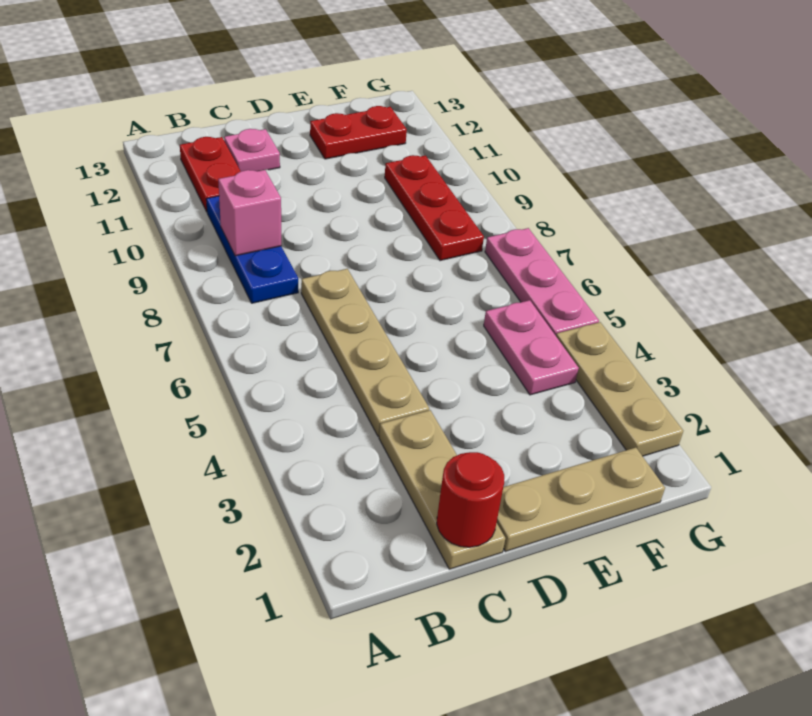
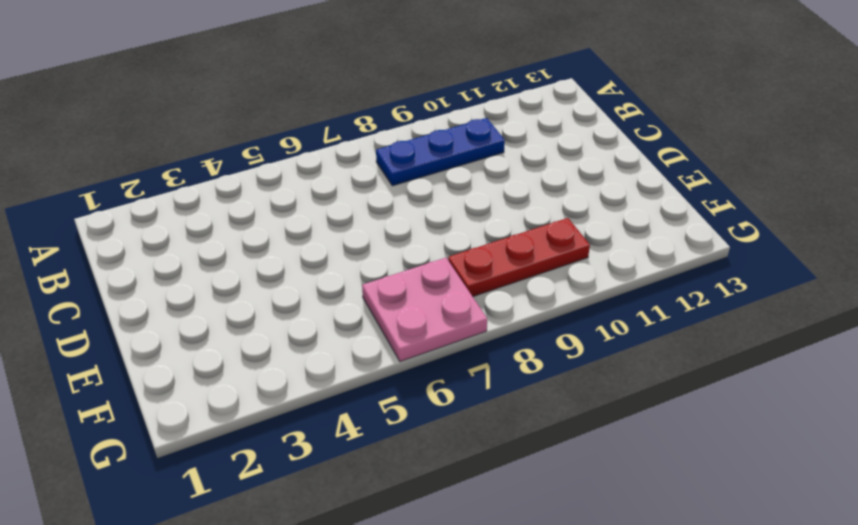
pink 2x2 plate [362,258,487,362] -> pink 1x3 plate [485,228,599,336]
none -> red 1x2 plate [180,137,241,212]
none -> tan 1x3 plate [379,410,505,569]
none -> tan 1x4 plate [301,269,429,436]

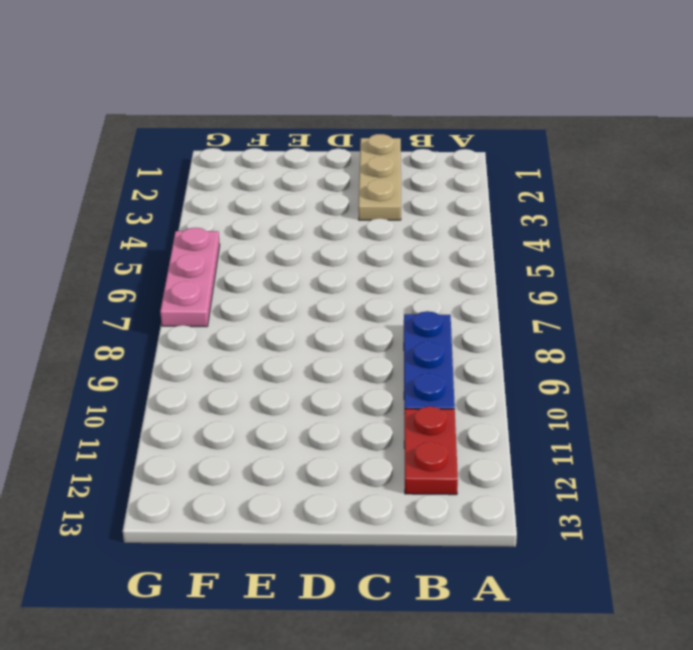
none -> tan 1x4 plate [301,269,429,436]
none -> pink 1x1 plate [224,129,280,171]
none -> tan 1x3 plate [497,448,665,552]

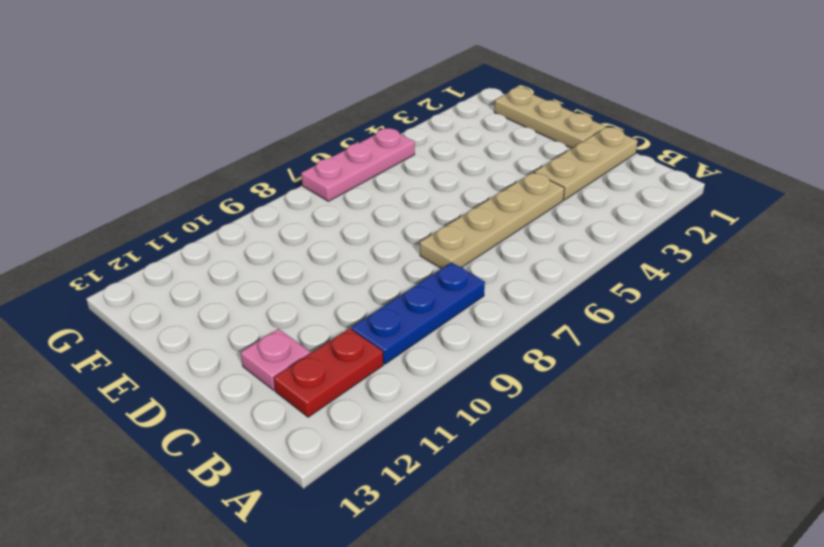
none -> red 1x2 plate [310,106,407,159]
none -> pink 1x2 plate [484,300,579,395]
none -> red 1x3 plate [385,155,484,261]

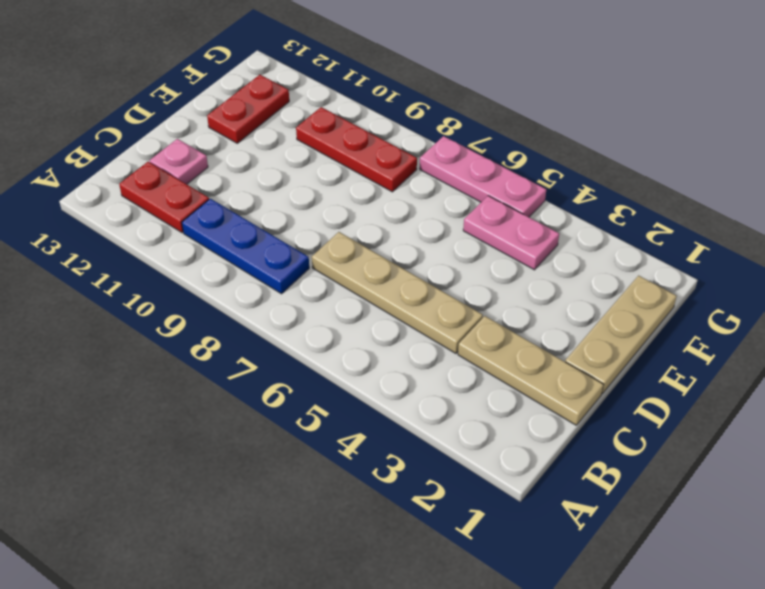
none -> tan 1x3 plate [556,322,683,456]
none -> pink 1x1 brick [218,170,281,256]
none -> red 1x1 round brick [437,452,504,547]

